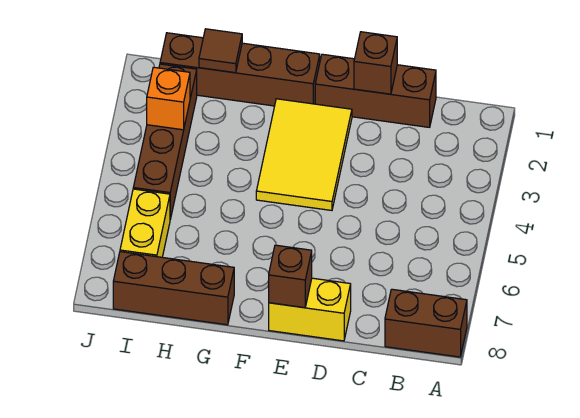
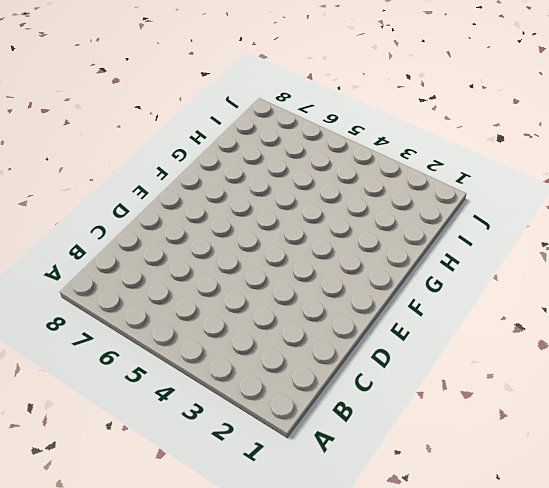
none -> brown 1x2 brick [385,289,467,357]
none -> brown 1x3 brick [315,54,436,127]
none -> yellow 1x2 brick [269,278,351,341]

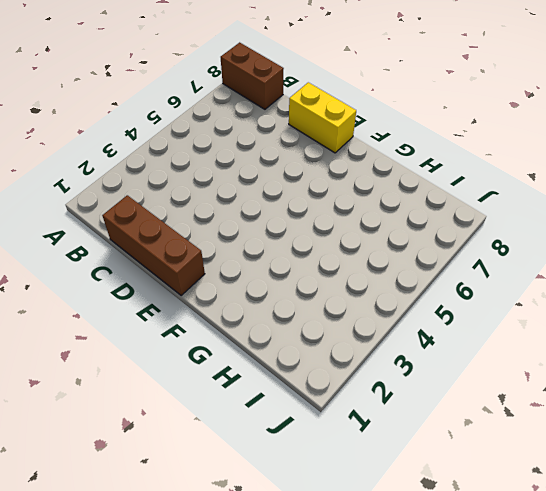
none -> yellow 2x3 tile [256,99,352,210]
none -> brown 1x4 brick [160,33,320,106]
none -> brown 1x3 brick [113,252,234,325]

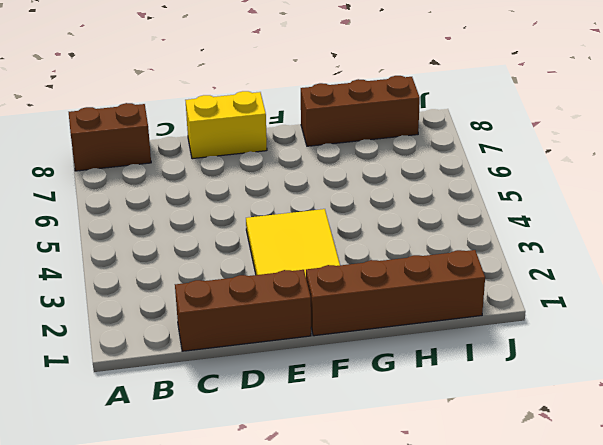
none -> brown 1x4 brick [133,64,197,219]
none -> yellow 1x2 brick [120,189,170,257]
none -> brown 1x1 brick [354,32,397,94]

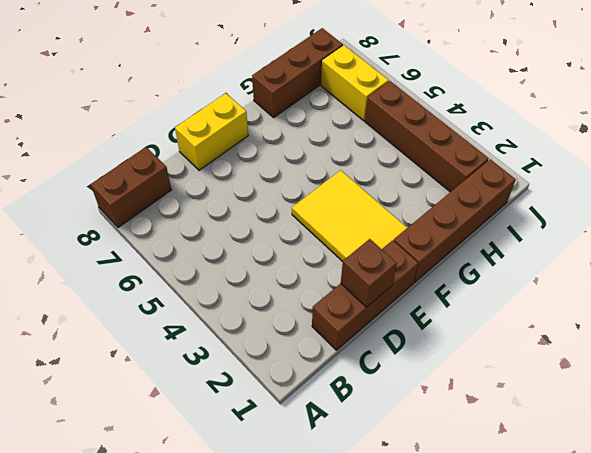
none -> brown 1x1 brick [269,245,312,308]
none -> brown 1x1 tile [199,29,242,73]
none -> orange 1x1 brick [147,67,190,130]

